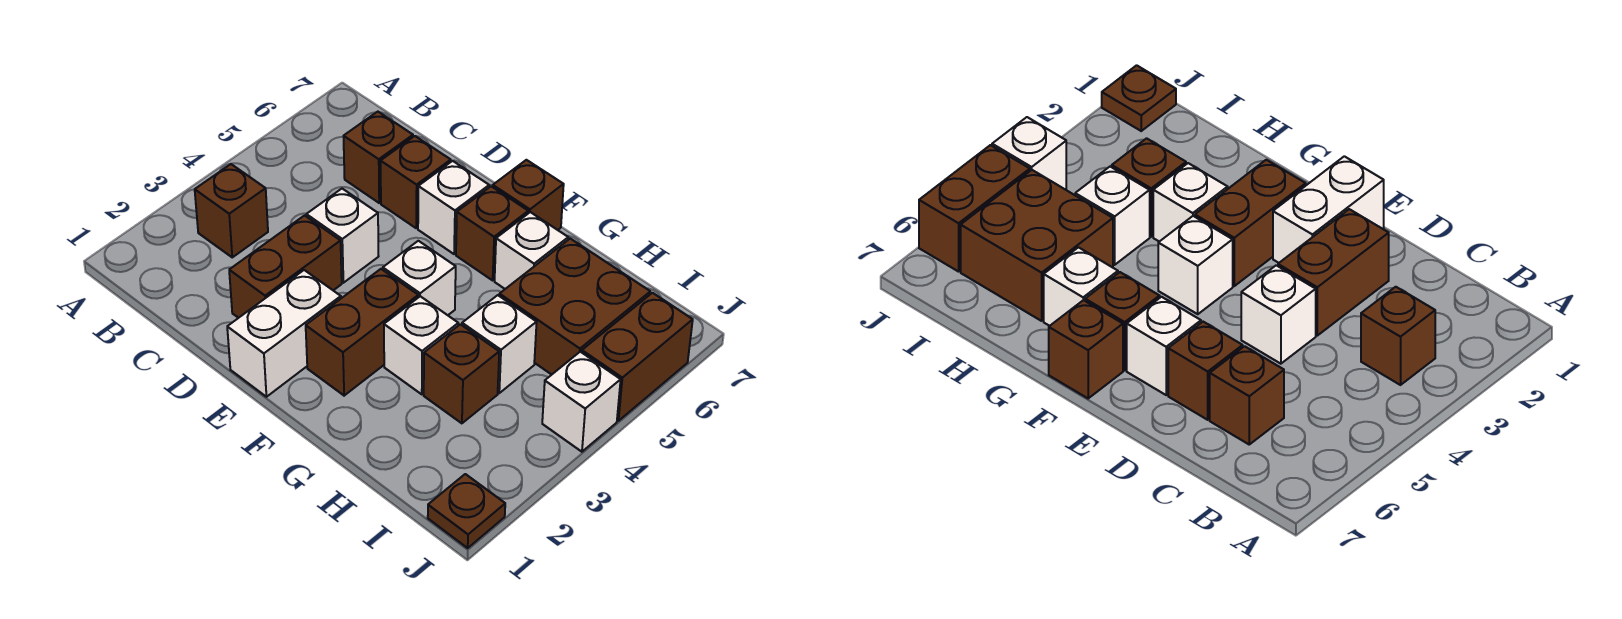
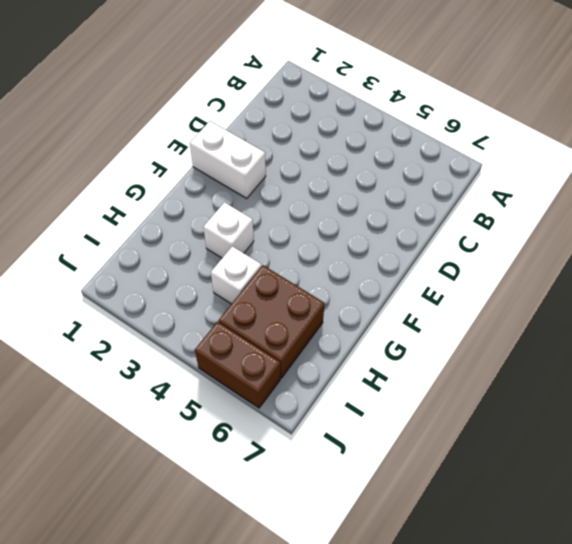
none -> brown 1x1 brick [195,164,268,257]
none -> brown 1x1 brick [344,112,413,203]
none -> brown 1x2 brick [229,216,342,318]

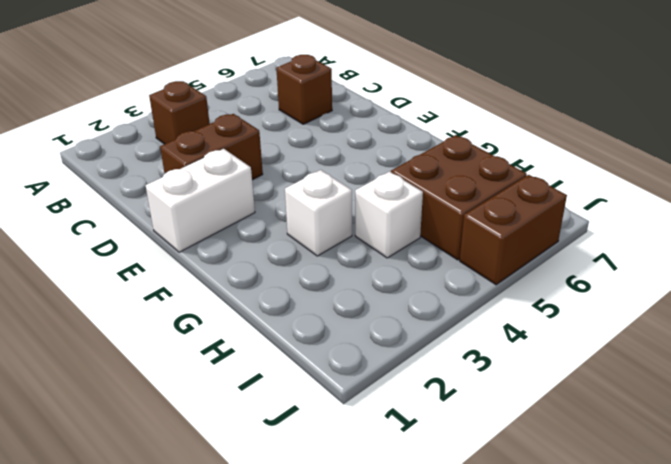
none -> white 1x1 brick [306,189,379,283]
none -> brown 1x1 brick [381,136,451,228]
none -> white 1x1 brick [418,161,489,254]

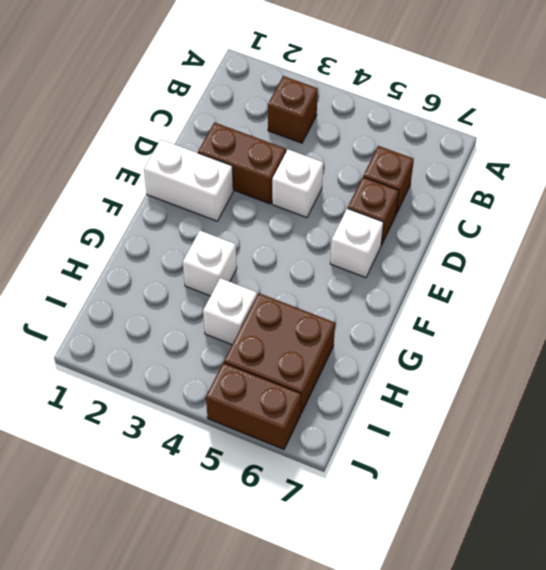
none -> brown 1x2 brick [306,269,418,396]
none -> white 1x1 brick [383,241,456,315]
none -> brown 1x1 brick [456,186,528,280]

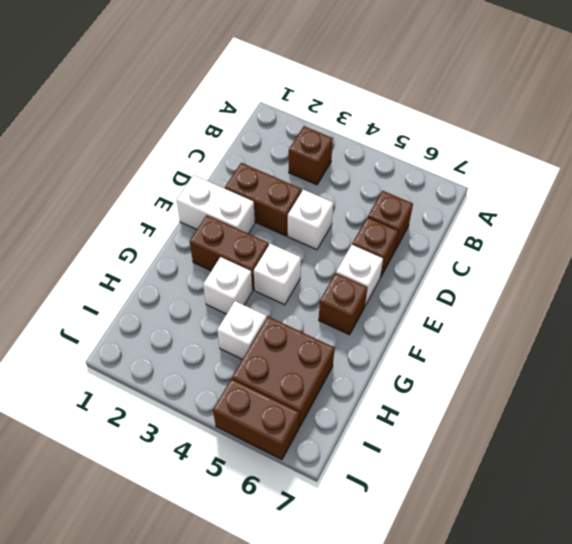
none -> brown 1x1 brick [493,160,564,230]
none -> white 1x1 brick [495,212,568,289]
none -> brown 1x1 brick [424,324,499,423]

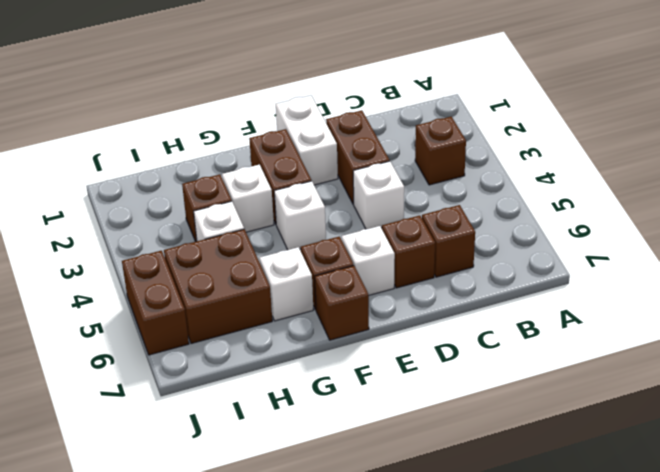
none -> brown 1x1 plate [428,474,505,548]
none -> white 1x1 brick [542,352,621,452]

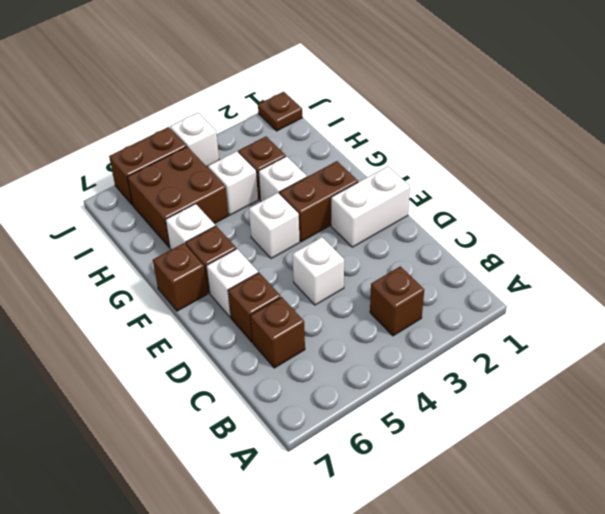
none -> brown 1x2 brick [229,216,342,318]

